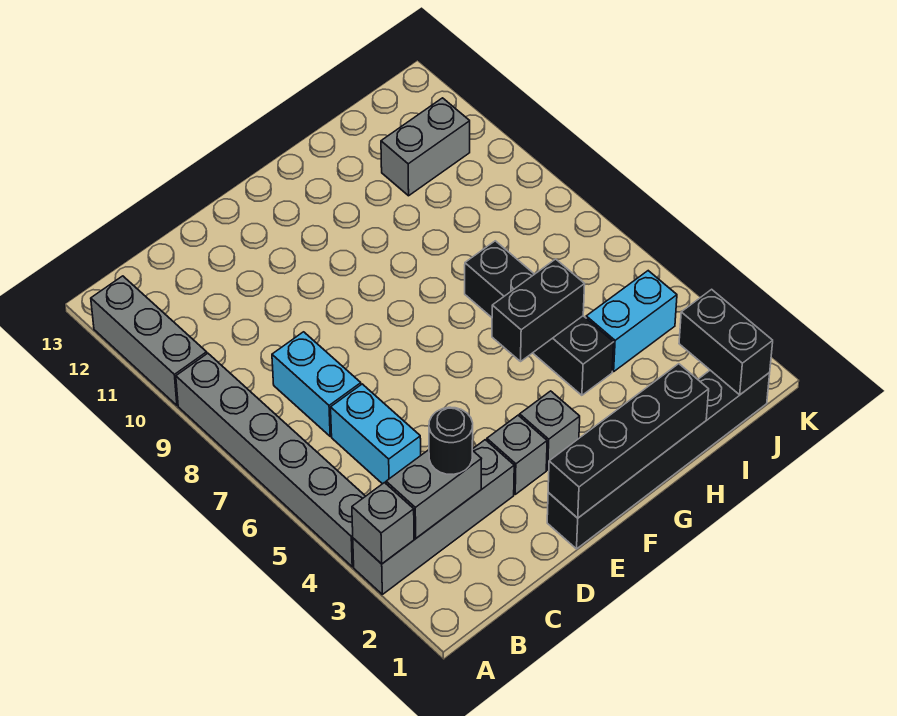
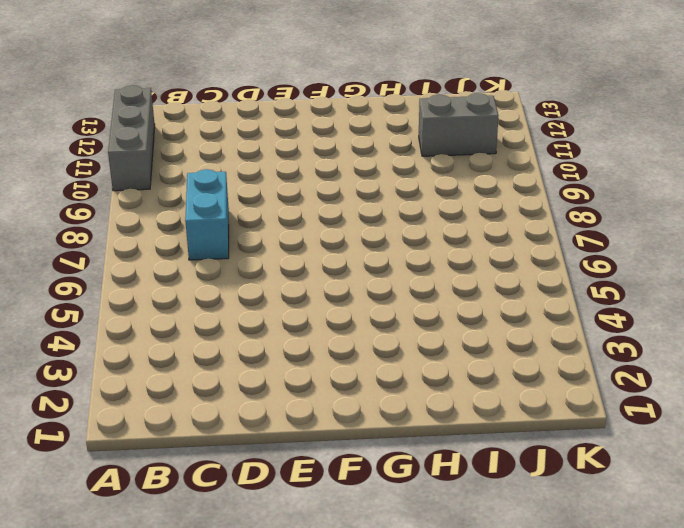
none -> grey 1x4 brick [353,440,514,594]
none -> grey 1x6 brick [176,353,365,567]
none -> cyan 1x2 brick [331,384,421,484]

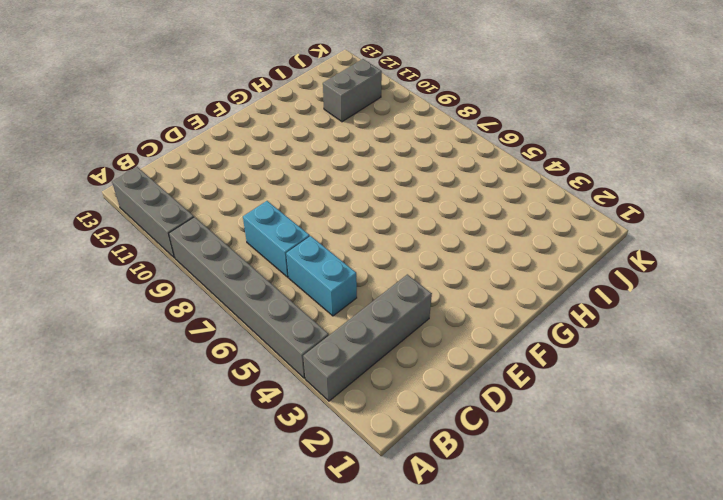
none -> black 1x6 brick [547,370,770,549]
none -> grey 1x1 brick [487,415,547,494]
none -> grey 1x1 brick [520,391,580,470]

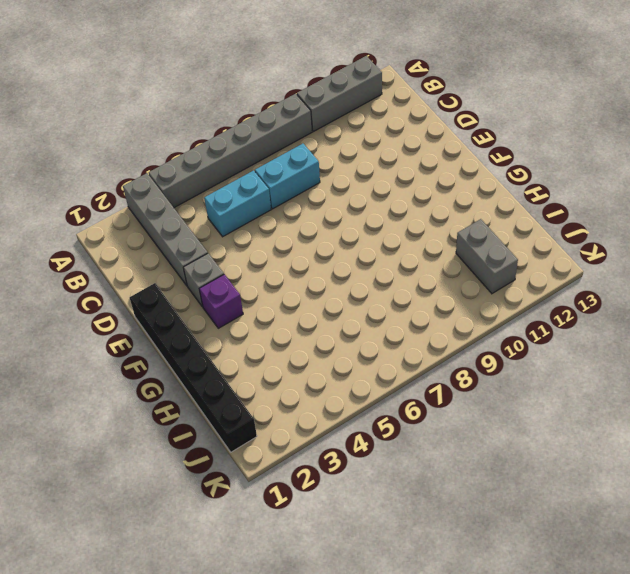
purple 1x1 brick [199,274,243,328] -> grey 1x1 brick [520,391,580,470]
none -> black 1x4 brick [465,241,614,395]
none -> cyan 1x2 brick [586,271,677,372]
none -> grey 1x1 brick [352,483,414,564]

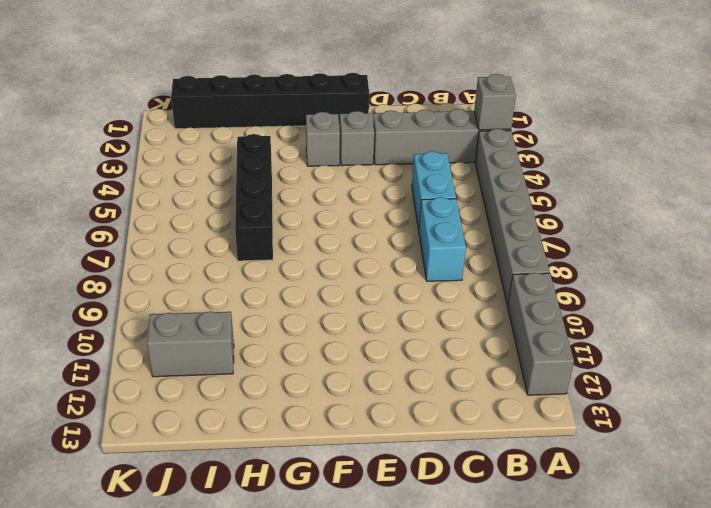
none -> cyan 1x2 brick [586,271,677,372]
none -> grey 1x2 brick [386,450,481,538]
none -> black 1x4 brick [548,364,709,518]

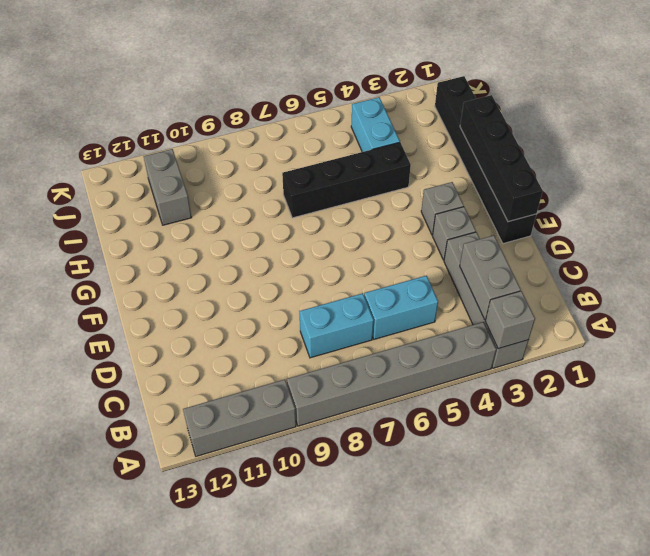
none -> black 1x2 brick [492,259,585,361]
none -> black 1x2 brick [679,289,773,395]
none -> black 1x1 round brick [429,407,473,474]

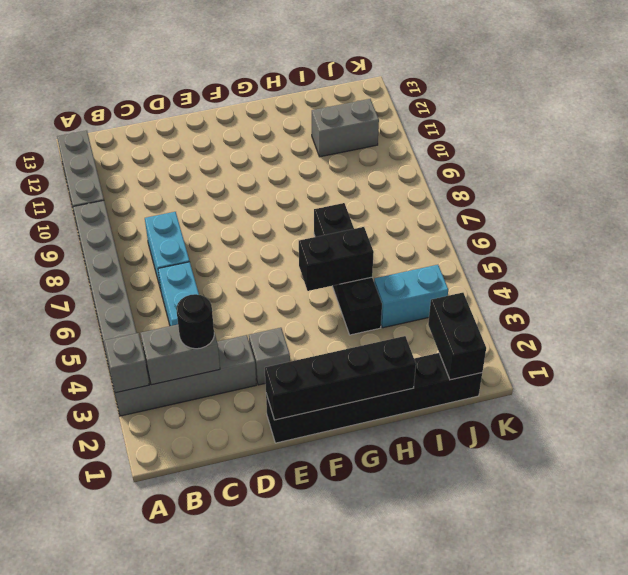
none -> grey 1x1 brick [520,391,580,470]

